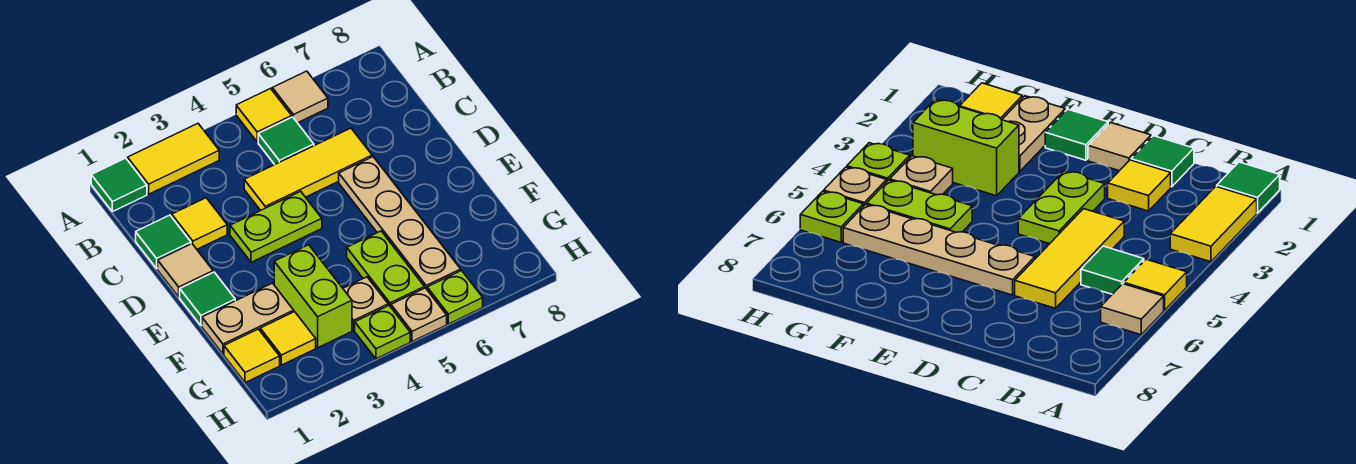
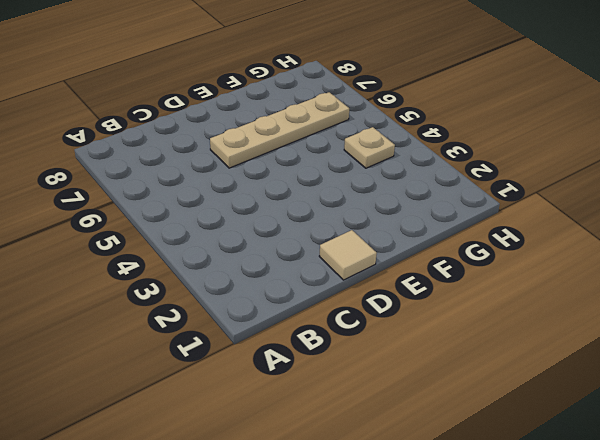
none -> green 1x1 tile [91,158,147,212]
none -> yellow 1x2 tile [128,124,219,194]
none -> yellow 1x1 tile [236,89,292,142]

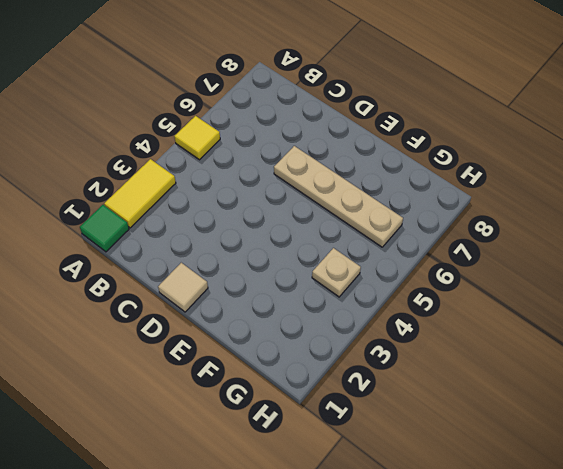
none -> tan 1x1 tile [272,71,328,123]
none -> green 1x1 tile [258,117,314,164]
none -> green 1x1 tile [136,215,191,268]

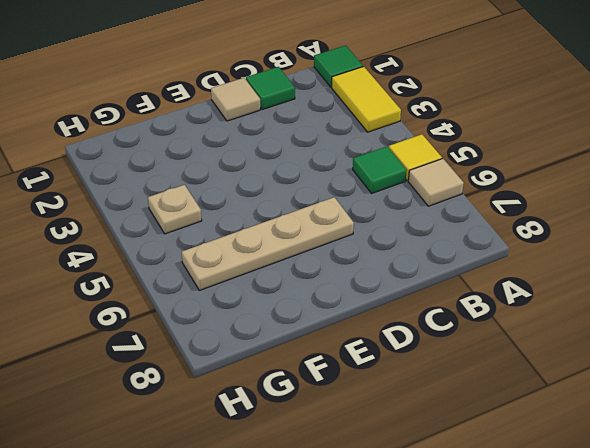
none -> yellow 1x1 tile [172,198,227,249]
none -> yellow 1x3 tile [244,128,372,210]
none -> lime 1x2 plate [230,191,322,262]

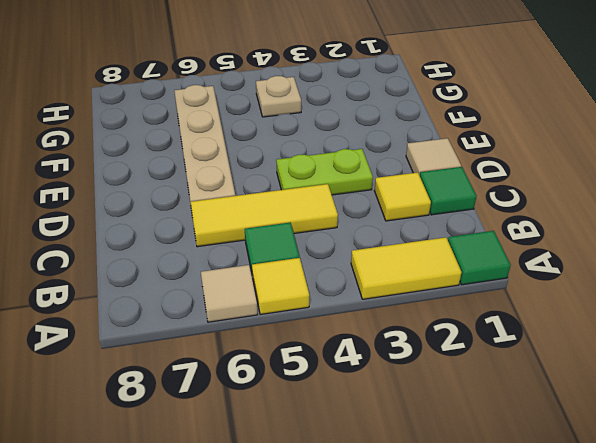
none -> green 1x1 tile [180,272,235,326]
none -> tan 1x2 plate [202,283,294,354]
none -> lime 1x2 brick [274,245,352,348]

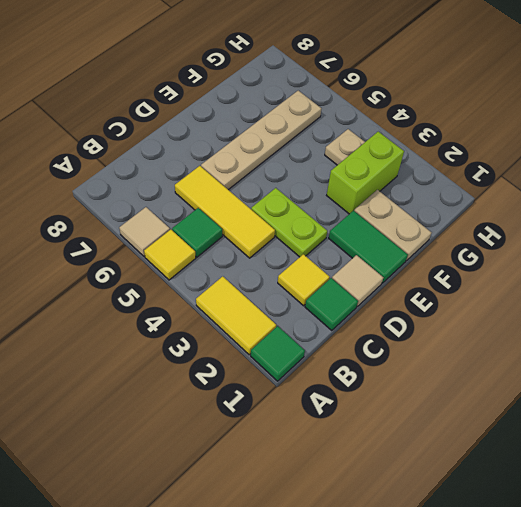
green 1x2 tile [329,211,408,283] -> green 1x1 tile [180,272,235,326]
none -> lime 1x2 plate [347,231,424,307]
none -> yellow 1x1 tile [224,329,280,383]
none -> yellow 1x1 tile [260,312,316,365]

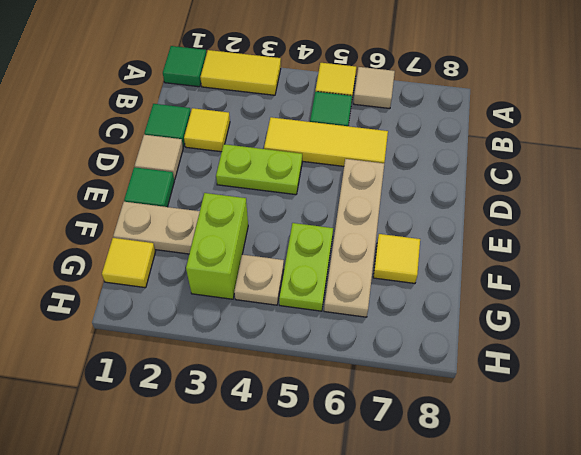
yellow 1x1 tile [373,234,420,283] -> yellow 1x1 tile moved to [260,312,316,365]
none -> lime 1x1 plate [355,305,410,359]
none -> tan 1x1 plate [391,288,447,341]
none -> lime 1x1 plate [427,271,483,324]

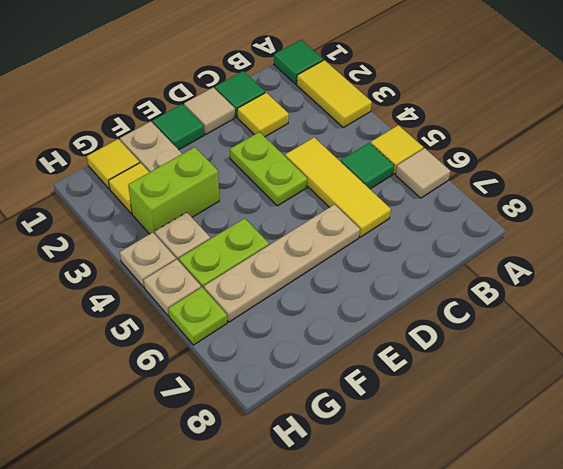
tan 1x1 plate [120,233,176,287] -> lime 1x1 plate [355,305,410,359]

